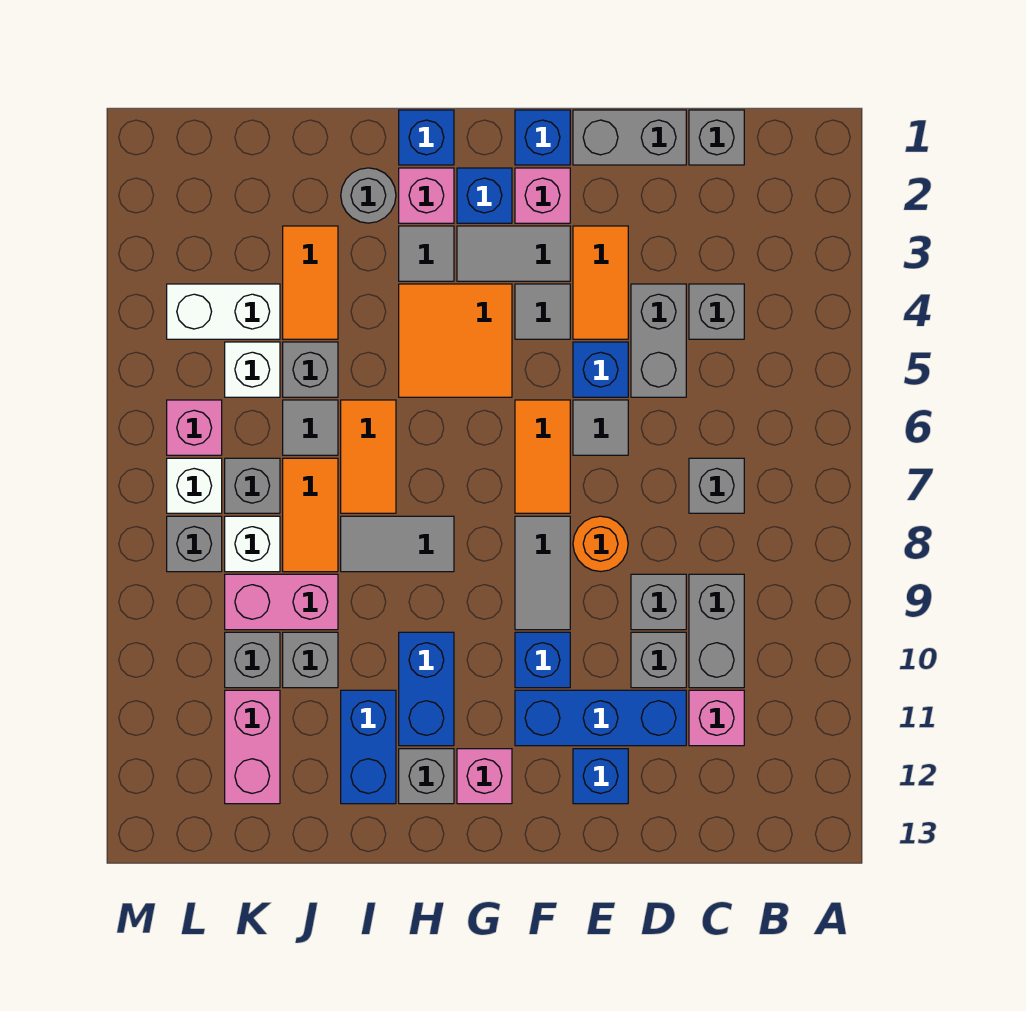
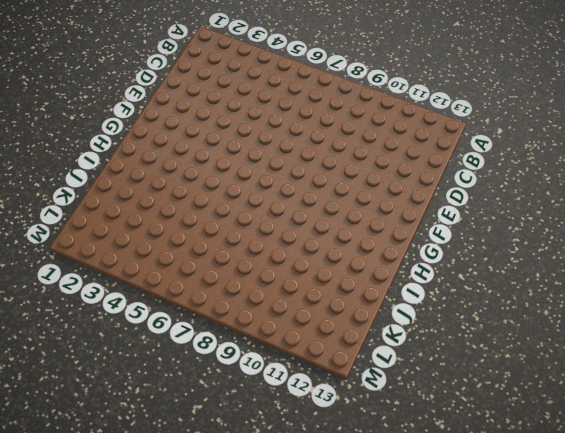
none -> grey 1x1 brick [689,110,744,165]
none -> grey 1x1 brick [689,284,744,339]
none -> grey 1x1 brick [689,458,744,513]
none -> grey 1x2 brick [689,574,744,688]

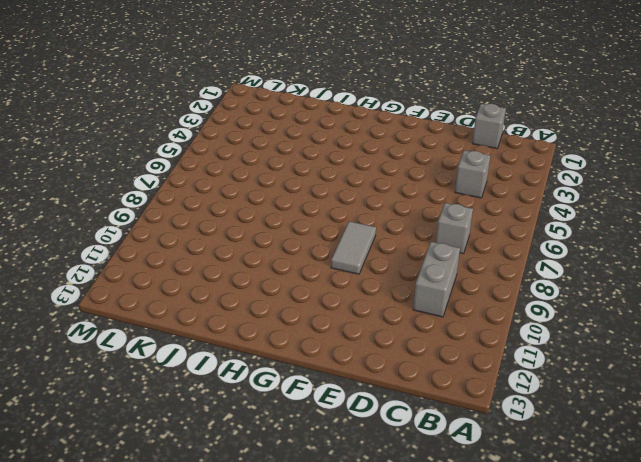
none -> pink 1x1 brick [689,690,744,746]
none -> grey 1x2 brick [573,110,686,165]
none -> grey 1x2 brick [631,284,686,397]
none -> grey 1x1 brick [631,574,686,630]

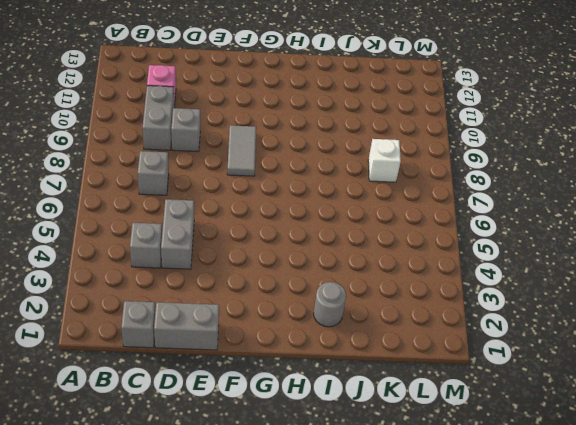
none -> grey 1x1 brick [631,632,686,688]
none -> blue 1x3 brick [515,690,686,746]
none -> orange 1x2 tile [573,226,628,339]
none -> blue 1x1 brick [573,342,628,397]

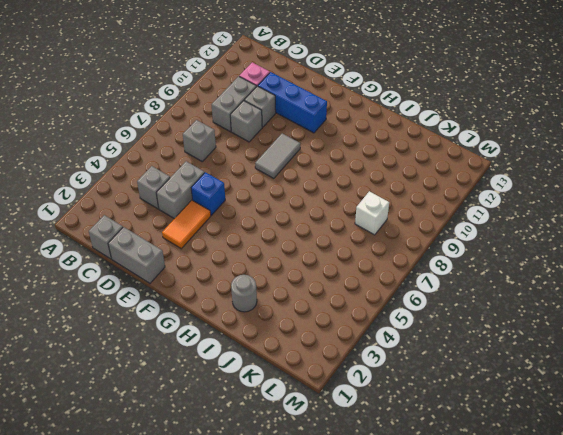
none -> grey 1x1 tile [573,400,628,455]
none -> orange 1x1 round brick [573,516,628,572]
none -> blue 1x1 brick [573,749,628,804]
none -> blue 1x1 brick [515,110,570,165]

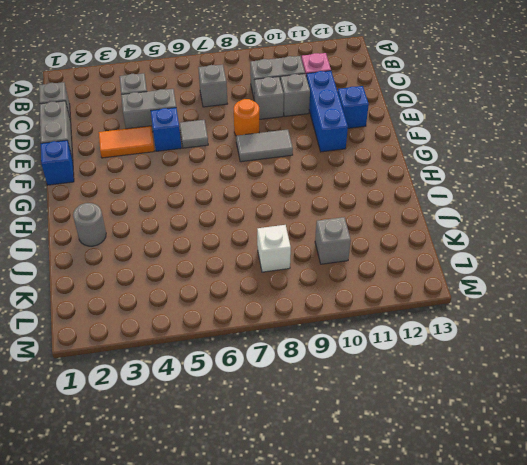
none -> pink 1x1 brick [515,168,570,223]
none -> grey 1x2 tile [457,226,570,281]
none -> grey 1x1 tile [515,284,570,339]
none -> orange 1x2 tile [515,400,570,513]

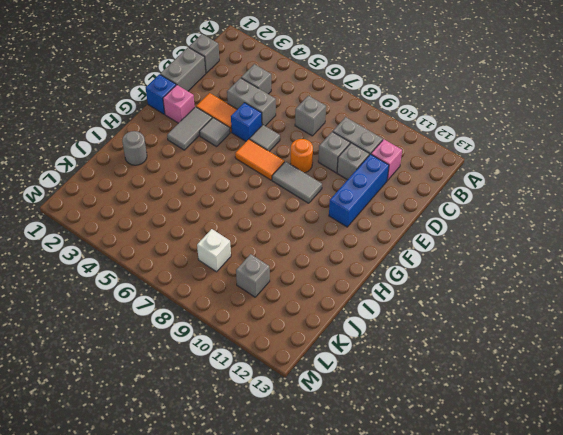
none -> blue 1x1 brick [573,749,628,804]
none -> blue 1x1 brick [515,632,570,688]
none -> blue 1x1 brick [457,168,512,223]
none -> orange 2x2 tile [399,284,512,397]

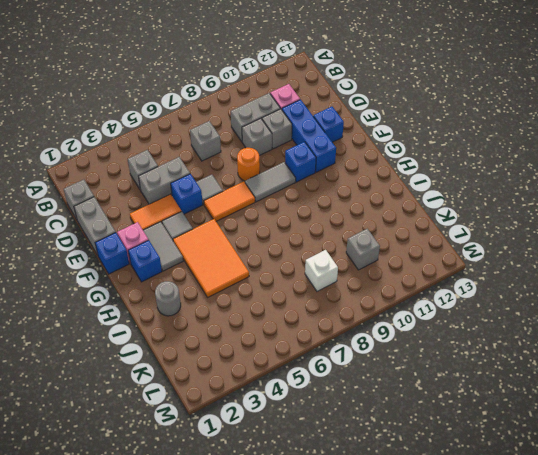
orange 2x3 tile [173,219,249,297] -> orange 2x2 tile [399,284,512,397]
none -> pink 1x1 brick [457,749,512,804]
none -> blue 1x1 brick [399,110,454,165]
none -> pink 1x1 brick [399,168,454,223]
none -> grey 1x1 tile [399,226,454,281]

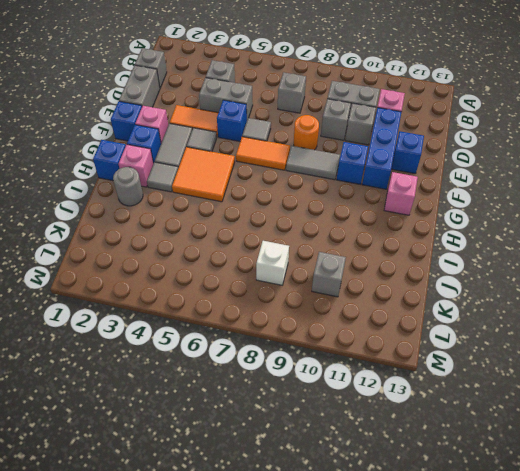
none -> grey 1x2 tile [341,516,454,572]
none -> blue 1x2 brick [399,632,454,746]
none -> grey 1x1 brick [399,749,454,804]
none -> orange 1x2 tile [341,400,396,513]

